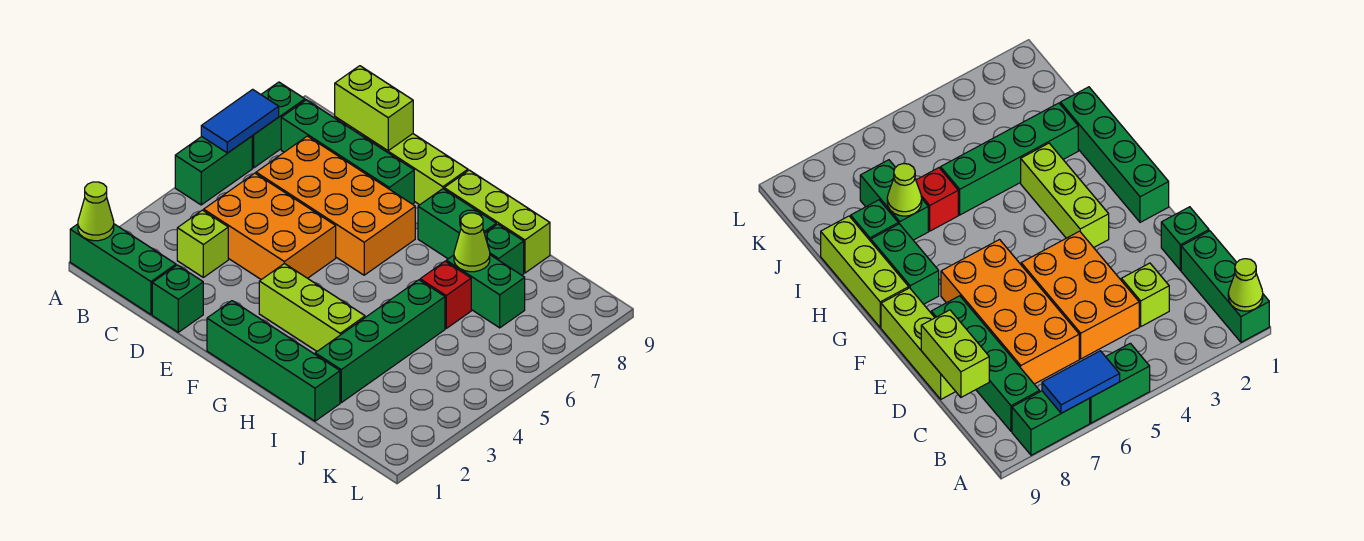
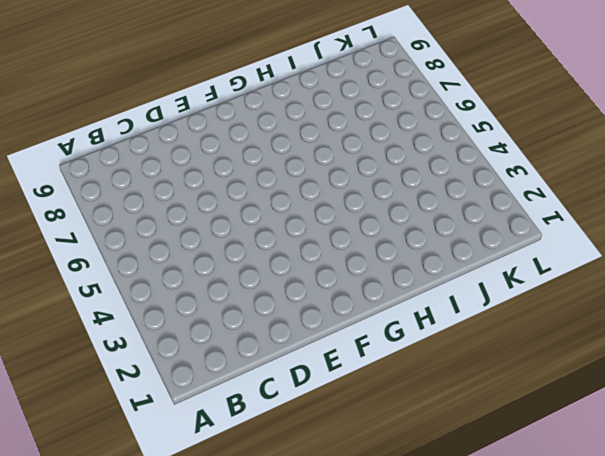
none -> green 1x3 brick [70,224,176,314]
none -> green 1x2 brick [175,136,252,205]
none -> green 1x2 brick [252,82,305,168]

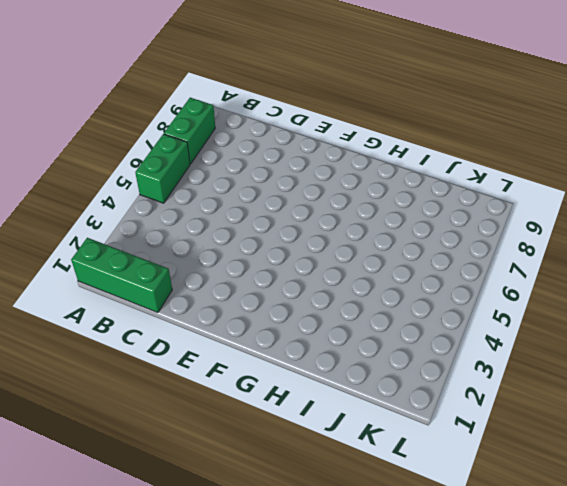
none -> green 1x4 brick [281,100,414,204]
none -> lime 1x1 brick [177,210,228,277]
none -> orange 2x3 brick [204,173,336,280]

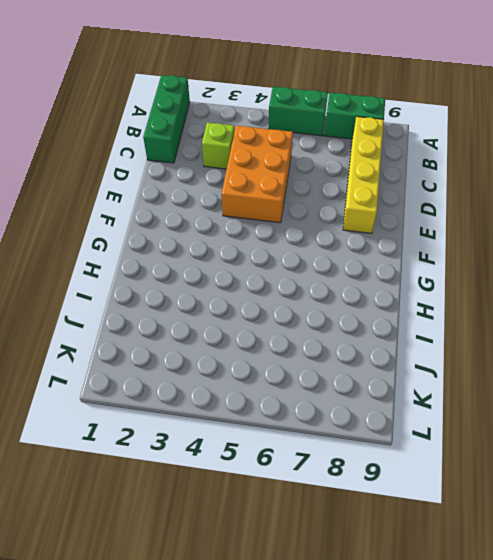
yellow 1x4 brick [343,117,384,233] -> green 1x4 brick [281,100,414,204]
none -> orange 2x4 brick [256,136,415,275]
none -> green 1x1 brick [152,265,203,332]
none -> lime 1x3 brick [362,134,468,205]

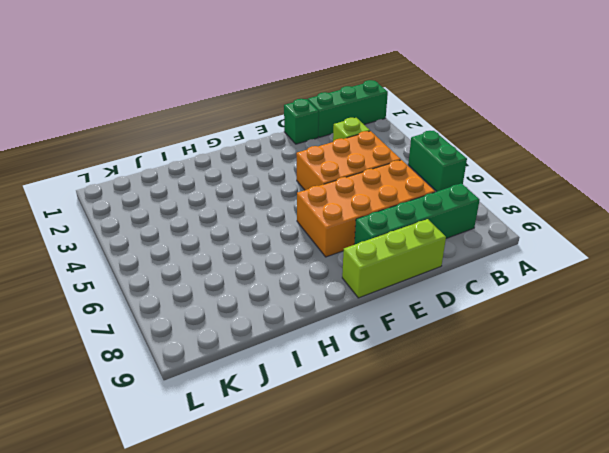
none -> green 1x2 brick [252,82,305,168]
none -> green 1x4 brick [207,301,340,421]
none -> lime 1x3 brick [259,263,365,351]

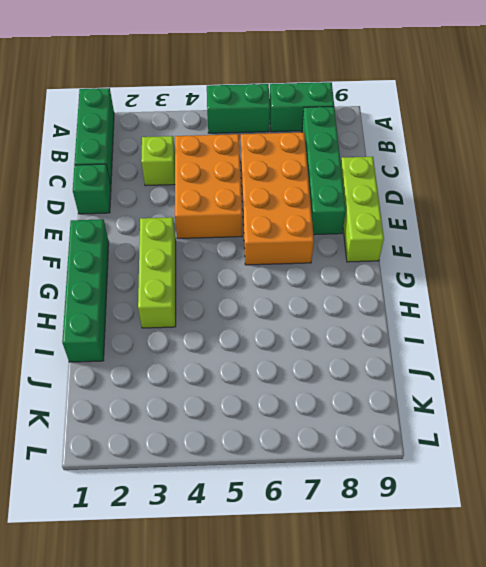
none -> green 1x2 brick [418,189,496,259]
none -> lime 1x3 brick [444,170,550,273]
none -> green 1x4 brick [315,280,445,403]

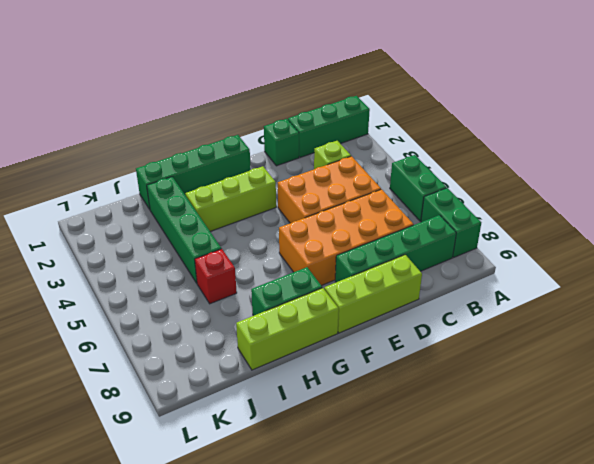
none -> green 1x2 brick [446,255,525,328]
none -> green 1x1 brick [484,224,524,275]
none -> lime 1x1 cone [78,182,114,241]

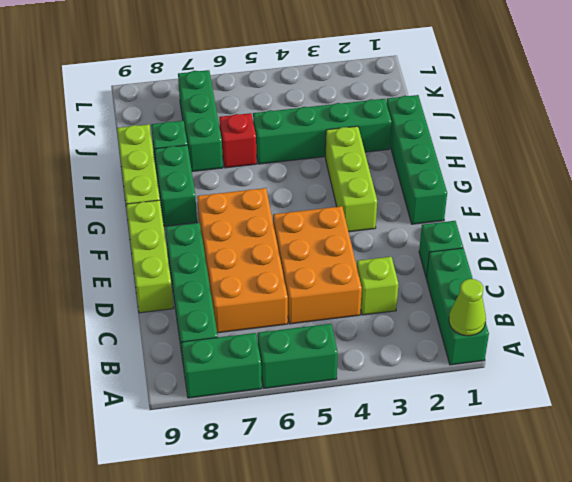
green 1x3 brick [178,70,223,172] -> green 1x2 brick [446,255,525,328]
none -> blue 1x2 tile [201,89,279,153]
none -> lime 1x2 brick [335,66,413,151]
none -> lime 1x1 cone [454,213,490,272]

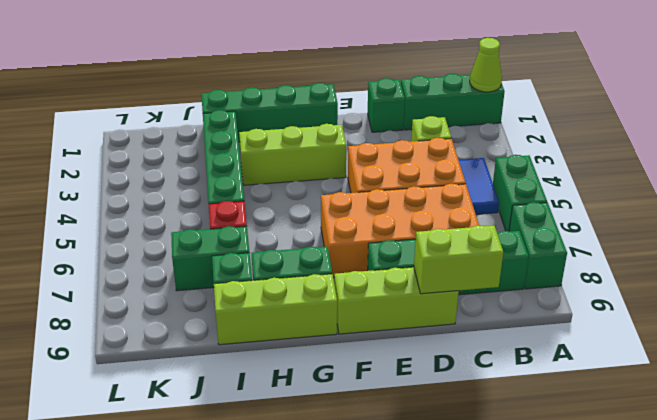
blue 1x2 tile [459,158,499,214] -> blue 1x2 tile moved to [201,89,279,153]
none -> lime 1x1 cone [454,213,490,272]

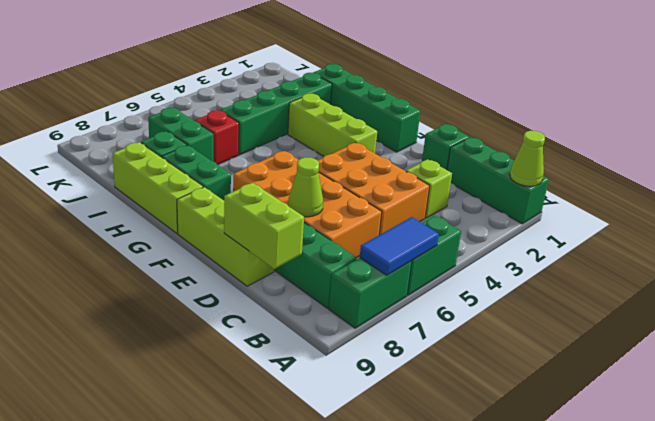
lime 1x1 cone [288,157,323,217] -> lime 1x1 cone moved to [454,213,490,272]

